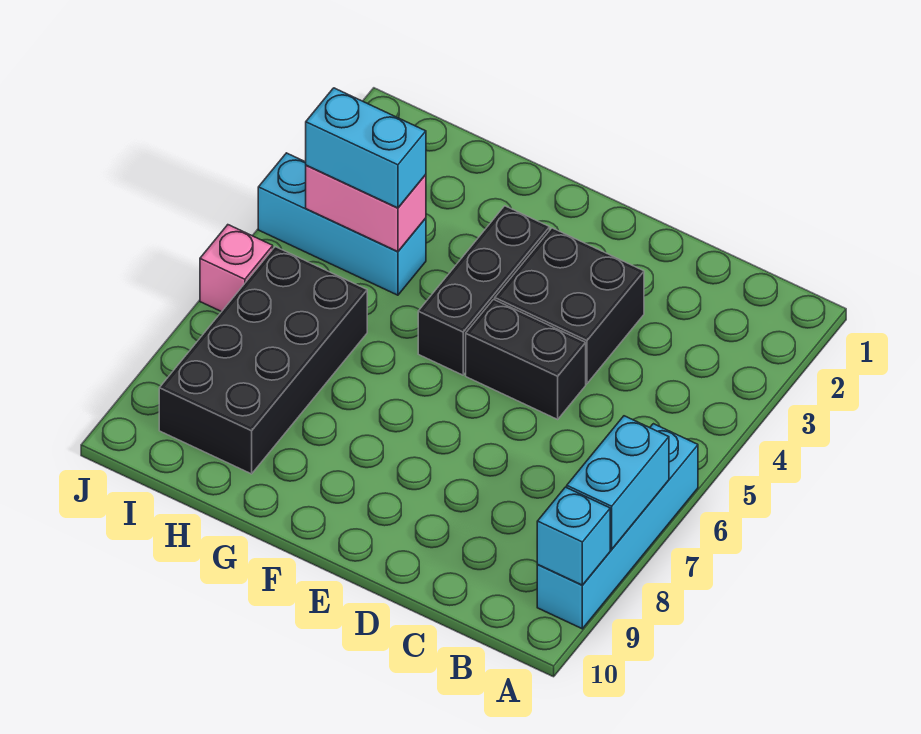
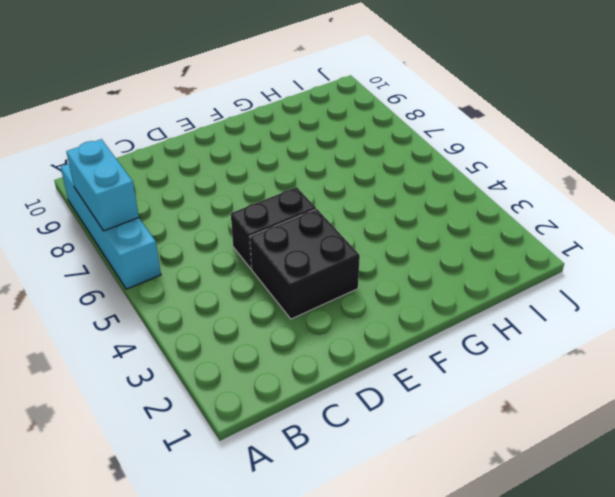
none -> black 1x3 brick [418,206,550,375]
none -> cyan 1x3 brick [258,153,426,295]

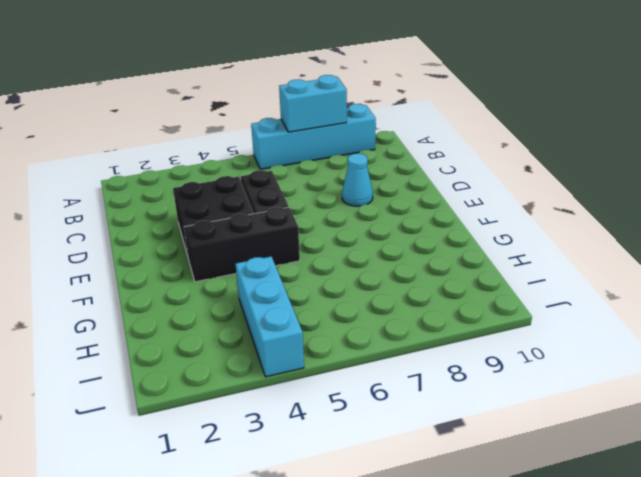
cyan 1x1 cone [342,153,373,206] -> none
none -> black 2x4 brick [159,247,367,474]
none -> pink 1x1 brick [200,225,273,312]

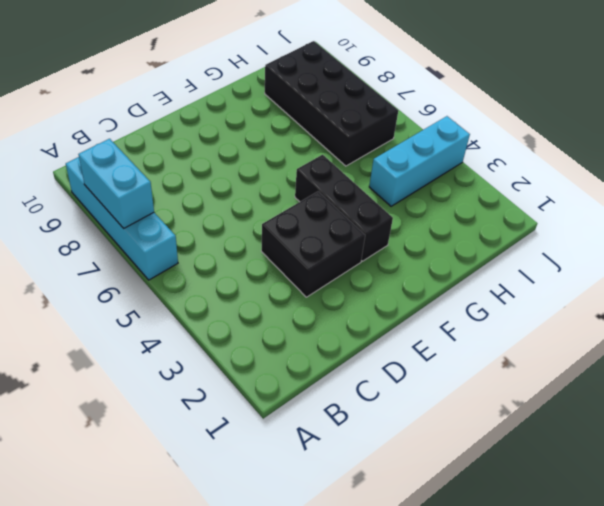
none -> black 1x2 brick [466,299,586,419]
none -> pink 1x1 brick [200,225,273,312]

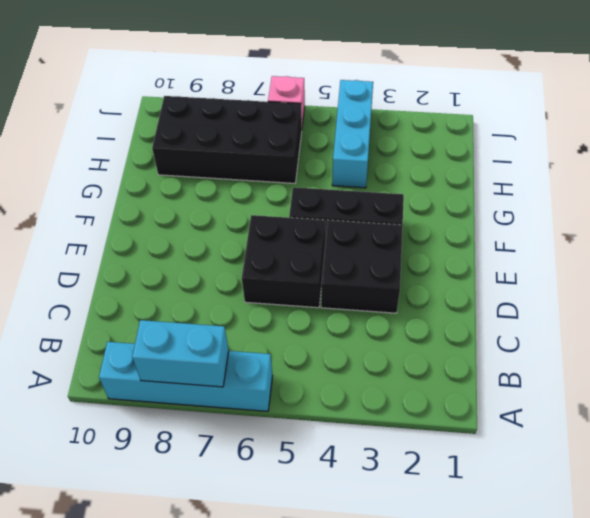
black 2x2 brick [242,215,325,308] -> black 1x2 brick [466,299,586,419]
none -> cyan 1x1 brick [537,487,610,585]
none -> pink 1x2 brick [306,165,426,252]

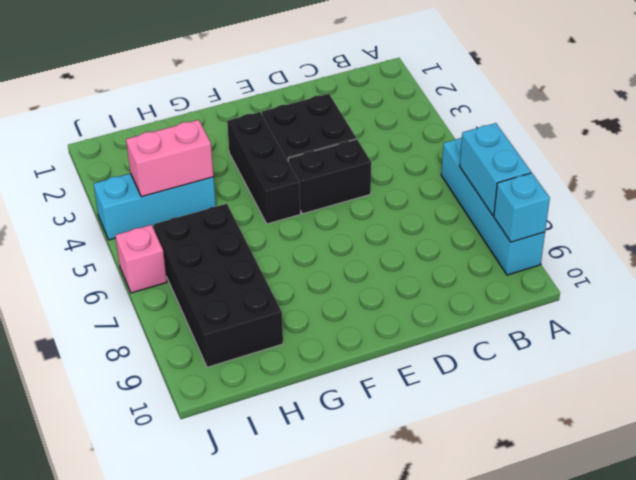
none -> cyan 1x2 brick [306,88,426,208]

